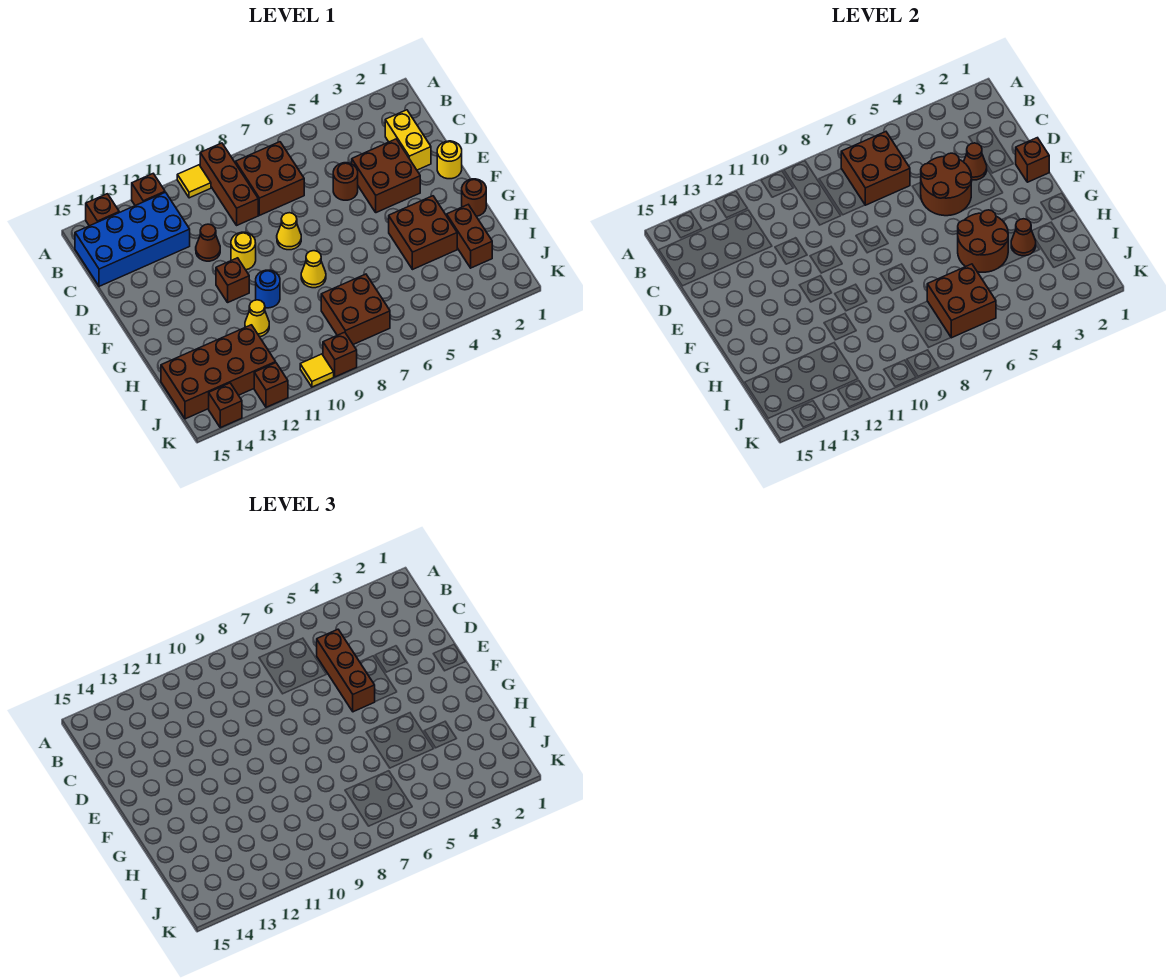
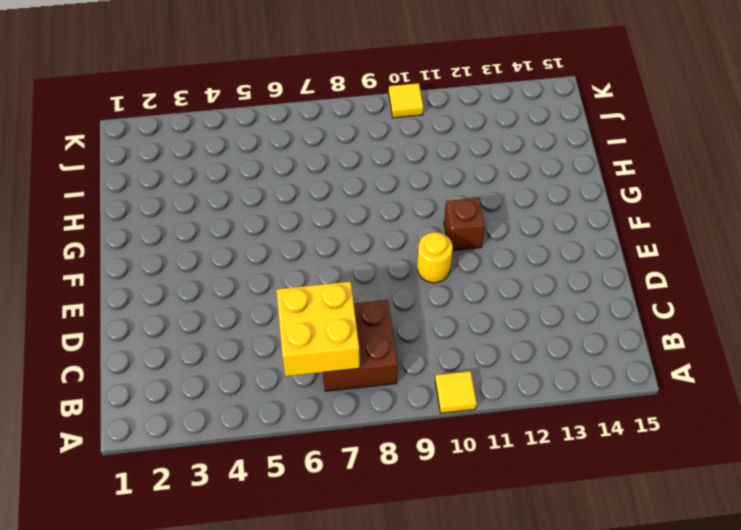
yellow 2x2 brick [277,282,360,376] -> brown 2x2 brick [841,132,910,205]
none -> brown 1x3 brick [200,143,258,225]
none -> brown 1x1 brick [132,174,165,206]
none -> brown 1x1 brick [86,194,119,226]
none -> blue 2x4 brick [75,192,190,286]

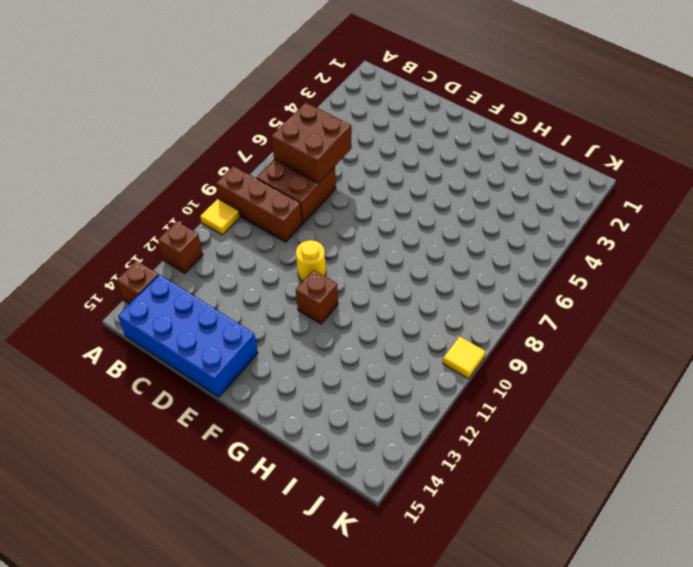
blue 2x4 brick [118,275,258,397] -> blue 2x4 brick turned to [75,192,190,286]
none -> yellow 1x2 brick [385,110,431,170]
none -> brown 2x2 brick [352,139,420,213]
none -> brown 1x1 round brick [333,163,358,200]
none -> brown 1x1 cone [196,224,220,261]

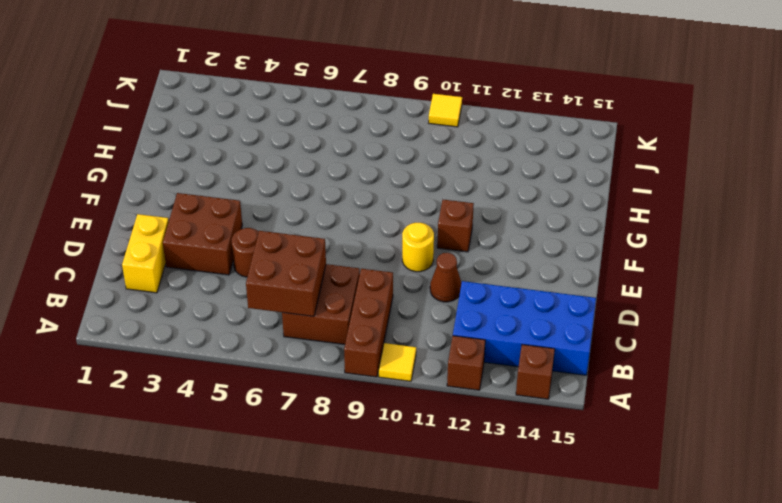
none -> yellow 1x1 round brick [437,141,462,179]
none -> yellow 1x1 cone [277,213,301,250]
none -> brown 1x1 round brick [462,179,486,216]
none -> brown 2x2 brick [389,196,457,270]

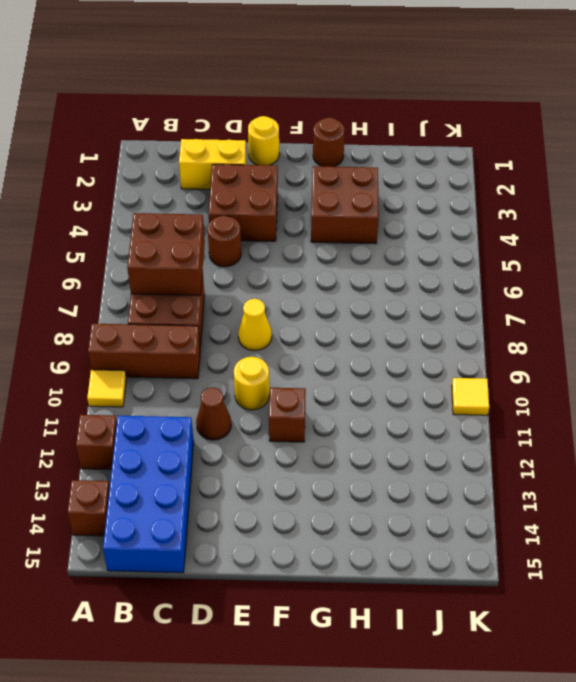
none -> yellow 1x1 cone [301,251,326,288]
none -> blue 1x1 round brick [256,270,280,308]
none -> brown 1x2 brick [447,205,492,268]
none -> yellow 1x1 cone [245,300,269,337]

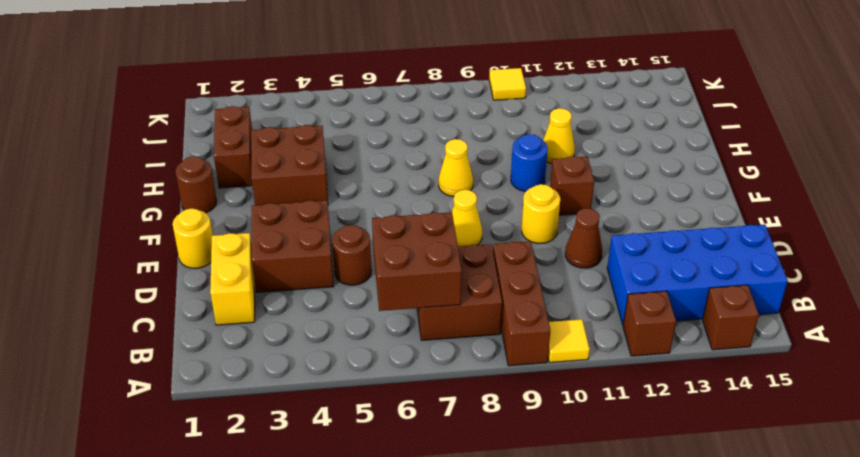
none -> brown 2x2 brick [321,274,390,345]
none -> brown 2x4 brick [161,325,276,419]
none -> brown 1x1 brick [323,332,357,377]
none -> brown 1x1 brick [254,363,288,407]

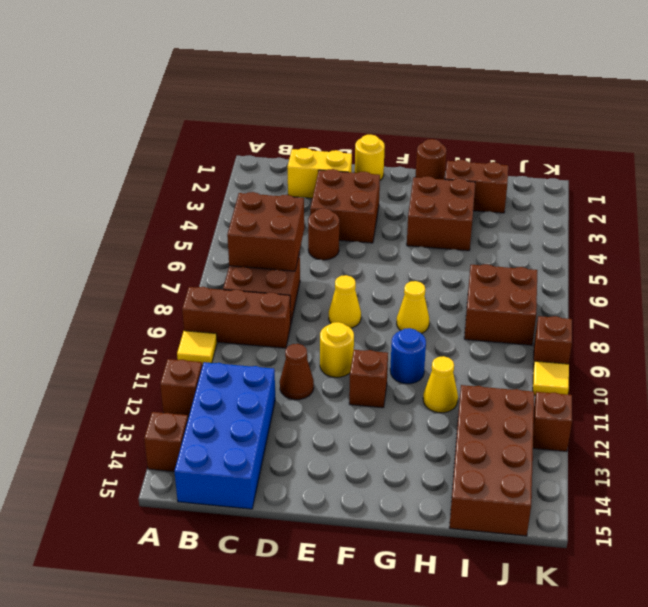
none -> brown 1x1 brick [209,383,242,428]
none -> brown 1x1 cone [964,143,987,180]
none -> brown 2x2 round brick [921,153,972,216]
none -> brown 1x1 brick [1016,138,1049,182]

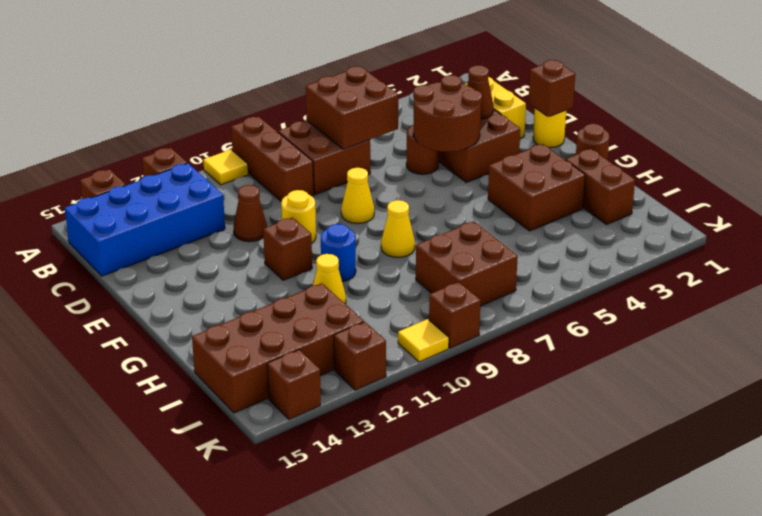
none -> brown 2x2 round brick [958,210,1008,272]
none -> brown 1x1 cone [1011,219,1036,256]
none -> brown 2x2 brick [927,264,996,338]
none -> brown 1x3 brick [317,629,375,712]

